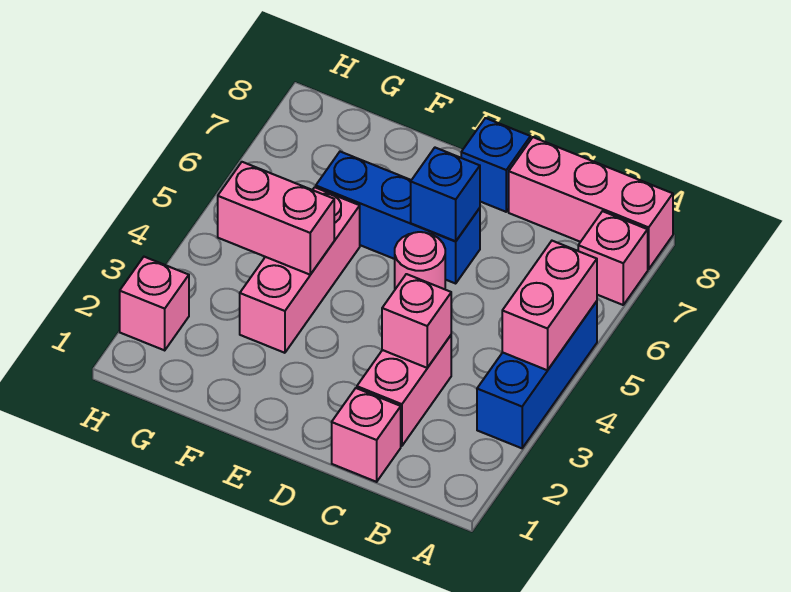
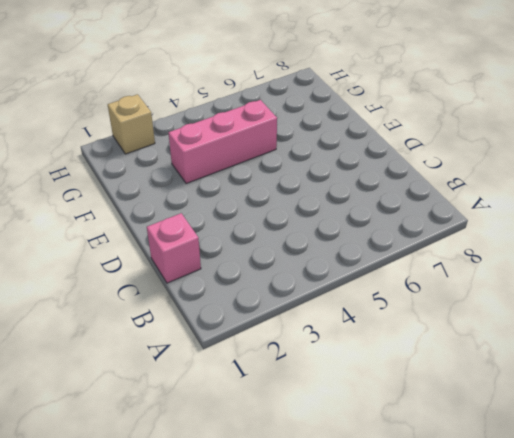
tan 1x1 brick [108,94,155,154] -> pink 1x1 brick [120,257,189,350]
none -> blue 1x3 brick [477,301,597,448]
none -> pink 1x1 brick [578,211,648,305]
none -> pink 1x3 brick [509,137,673,269]

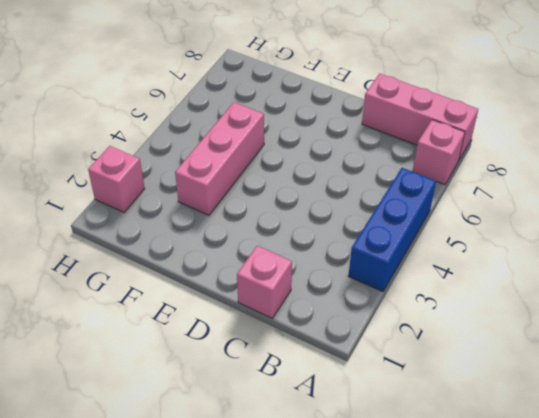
none -> pink 1x2 brick [357,335,451,446]
none -> pink 1x1 round brick [395,232,445,289]
none -> blue 1x3 brick [316,152,480,283]

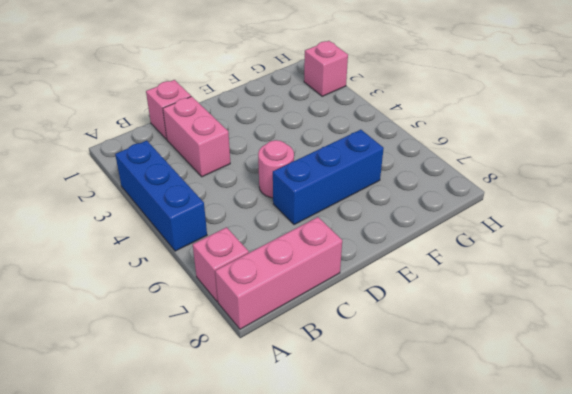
none -> blue 1x1 brick [461,118,531,212]
none -> pink 1x3 brick [240,187,360,353]
none -> pink 1x2 brick [502,241,597,370]

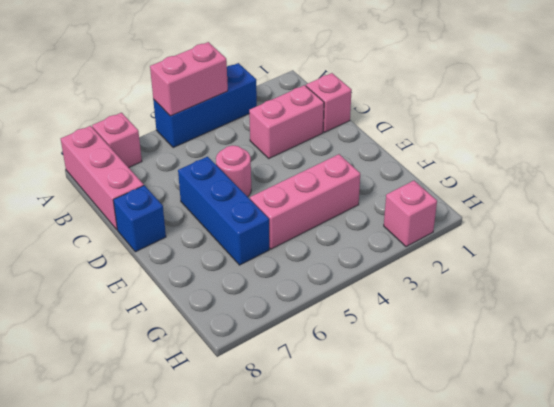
none -> pink 1x1 brick [382,274,451,368]
none -> blue 1x1 brick [411,148,480,241]
none -> pink 1x2 brick [218,162,334,275]

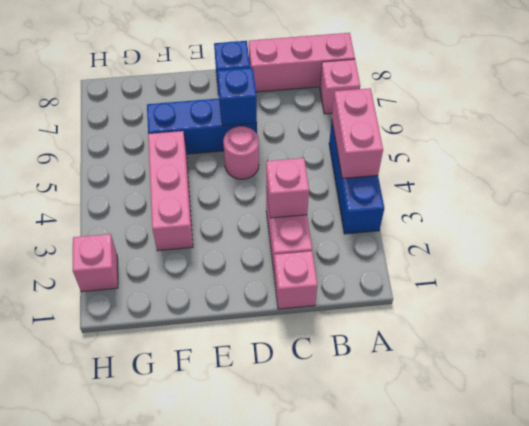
none -> pink 1x2 brick [218,162,334,275]

